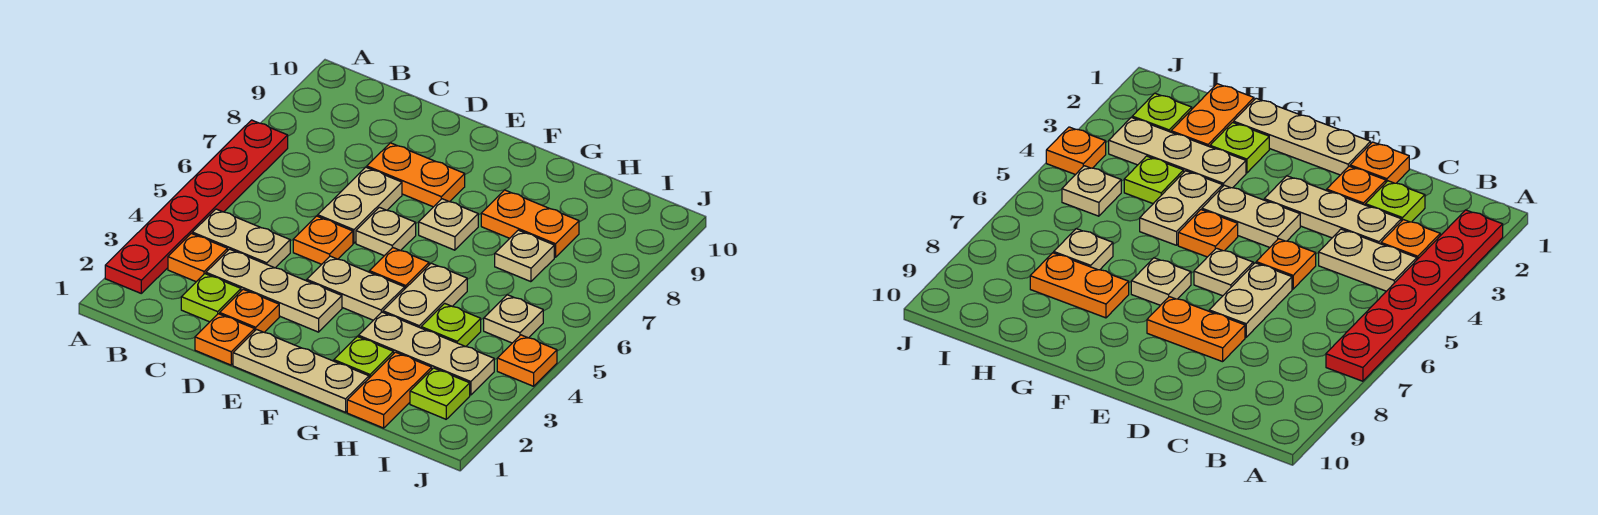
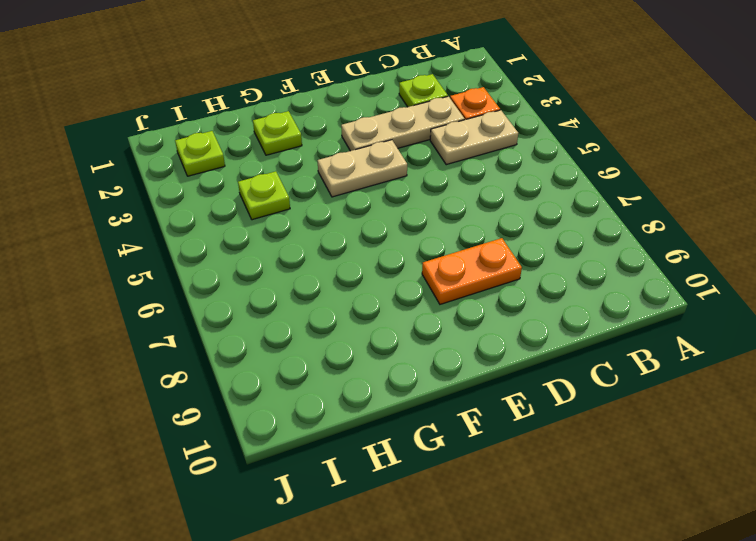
none -> red 1x6 plate [105,120,288,293]
none -> orange 1x1 plate [195,314,255,365]
none -> orange 1x1 plate [220,289,279,332]

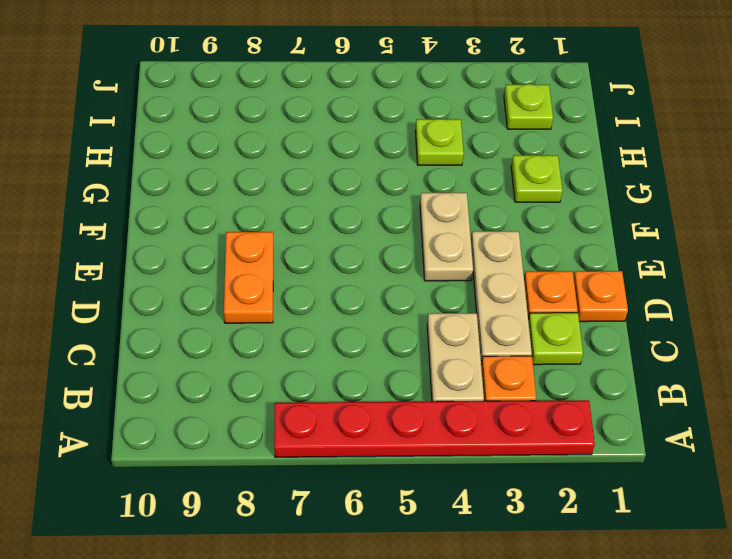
none -> orange 1x1 plate [293,216,353,264]
none -> tan 1x2 plate [318,167,402,243]
none -> tan 1x3 plate [233,330,369,412]

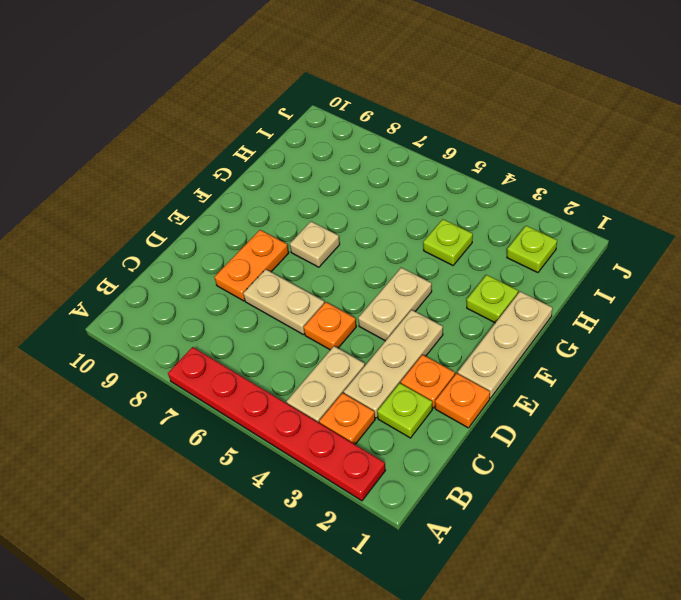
none -> tan 1x1 plate [356,207,416,256]
none -> orange 1x1 plate [369,248,429,288]
none -> tan 1x3 plate [358,312,494,395]

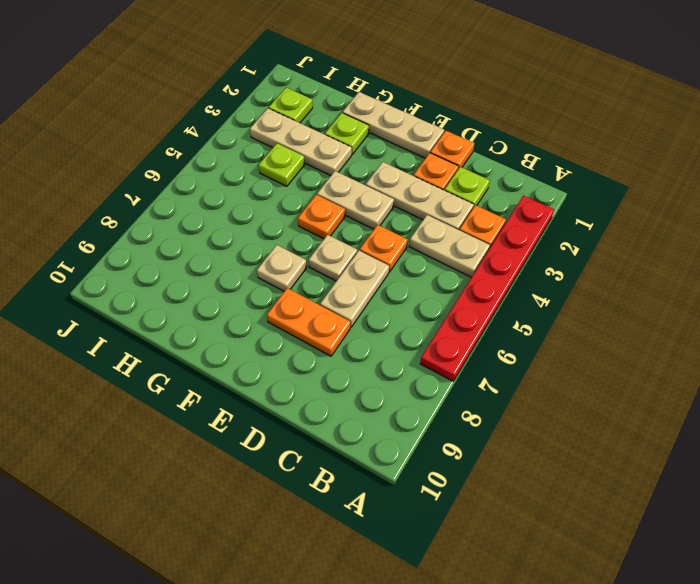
none -> tan 1x2 plate [383,263,467,328]
none -> orange 1x2 plate [481,190,579,257]
none -> orange 1x2 plate [347,352,432,428]

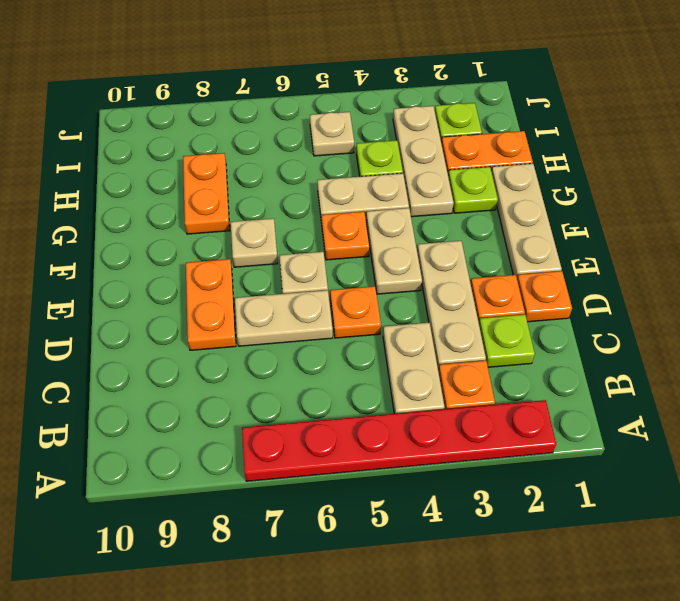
none -> tan 1x1 plate [495,230,554,282]
none -> orange 1x1 plate [497,335,557,386]

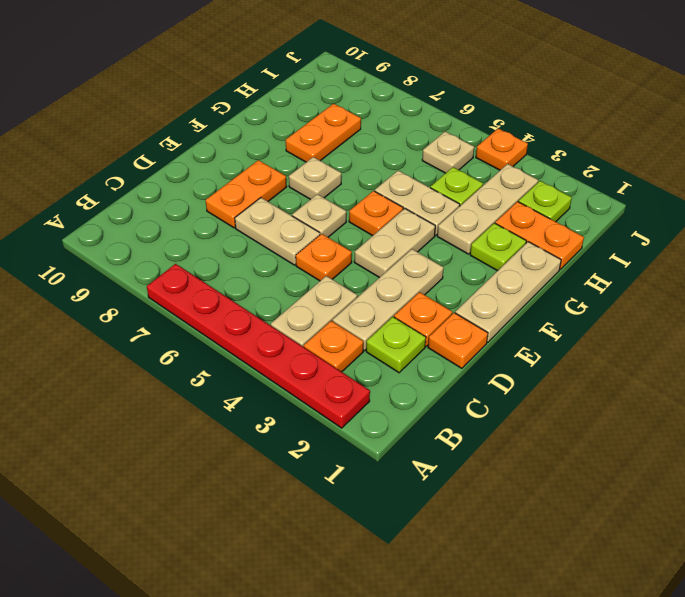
none -> tan 1x1 plate [495,230,554,282]

